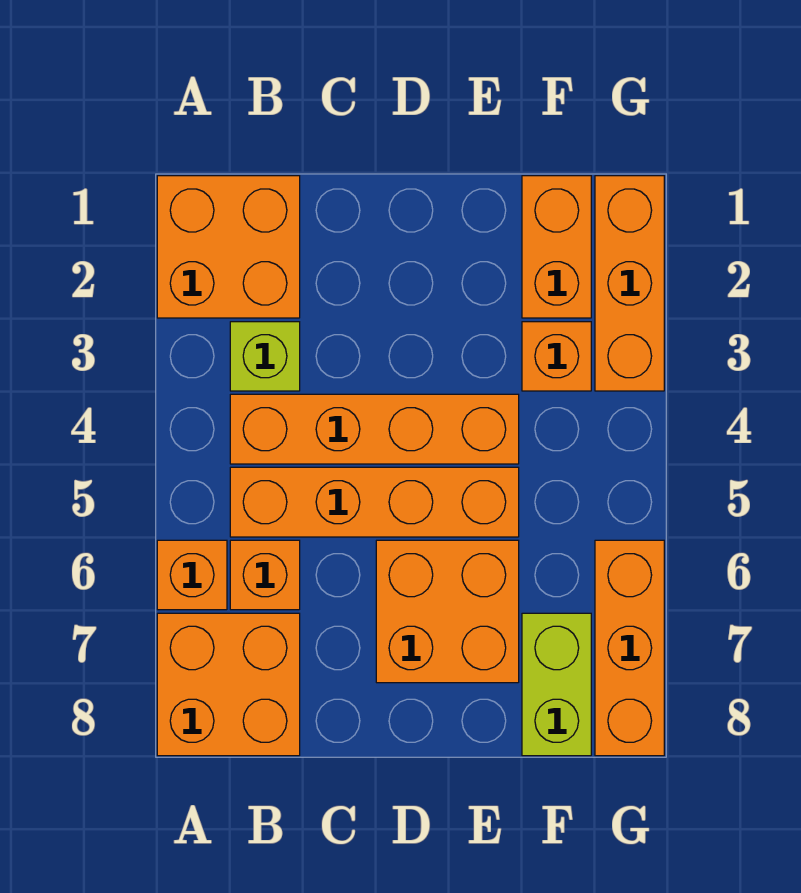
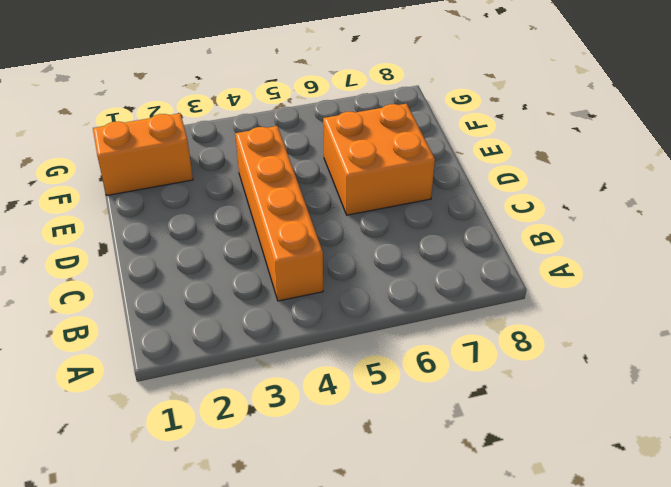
none -> orange 2x2 brick [157,176,300,318]
none -> orange 1x1 brick [157,540,227,610]
none -> orange 2x2 brick [157,613,300,756]

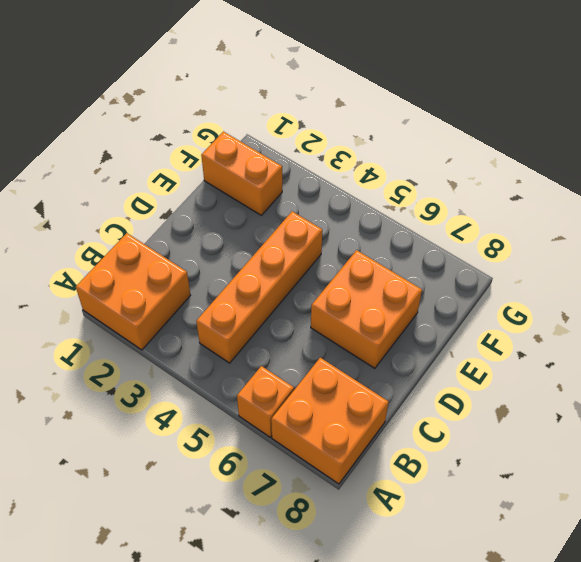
none -> lime 1x1 brick [230,322,300,391]
none -> orange 1x4 brick [230,467,519,537]
none -> orange 1x1 brick [230,540,300,610]

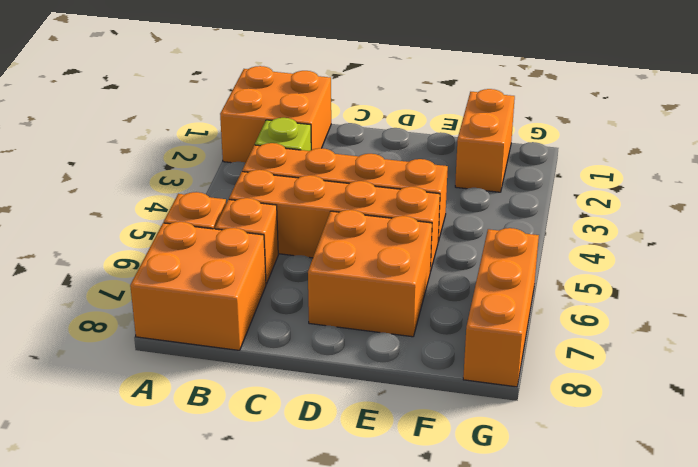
none -> orange 1x1 brick [522,322,591,391]
none -> lime 1x2 brick [522,613,591,756]
none -> orange 1x3 brick [595,176,664,391]

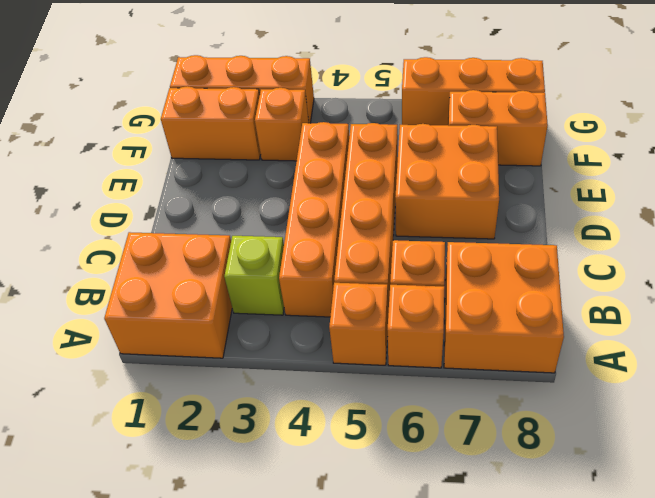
orange 1x1 brick [329,283,388,365] -> none
orange 1x2 brick [448,90,548,166] -> lime 1x2 brick [522,613,591,756]

